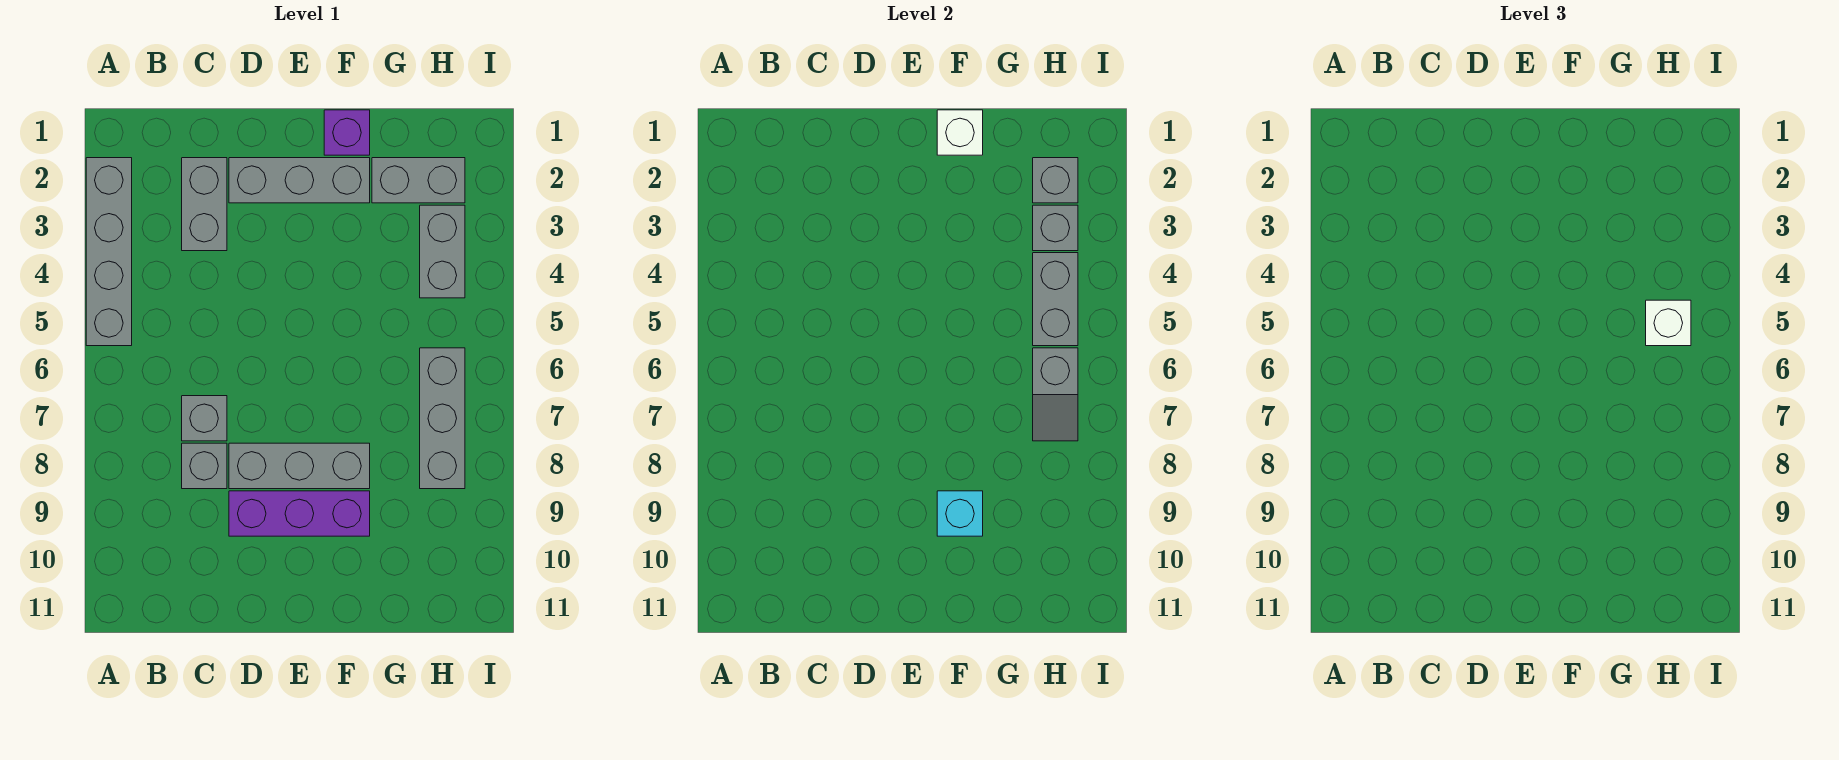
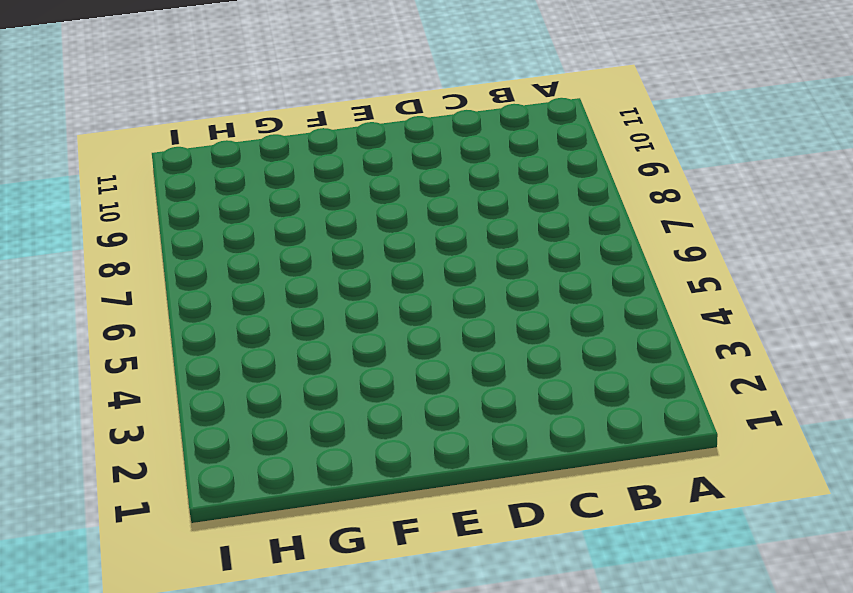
none -> grey 1x4 brick [86,158,132,346]
none -> grey 1x2 brick [182,158,227,251]
none -> grey 1x1 brick [182,396,227,441]

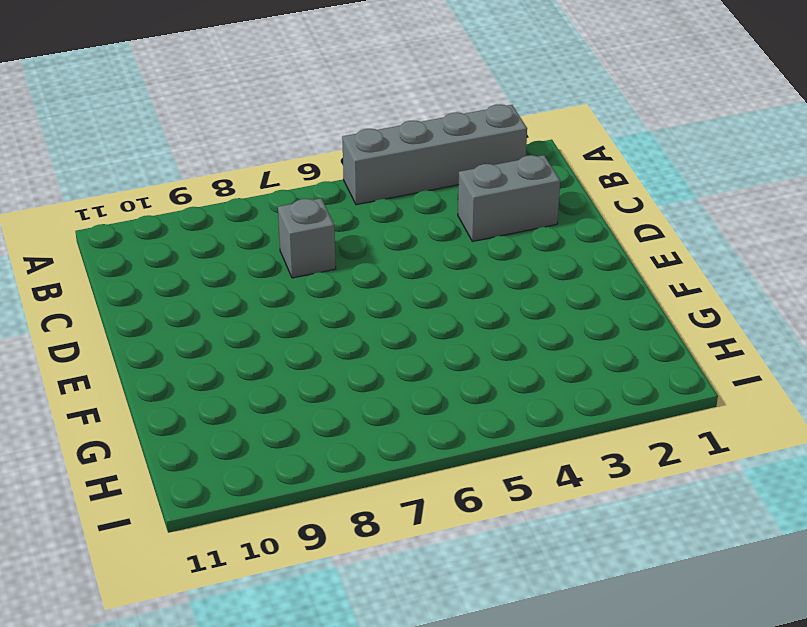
none -> grey 1x1 brick [182,443,227,489]
none -> grey 1x3 brick [229,158,370,203]
none -> grey 1x3 brick [229,443,370,489]

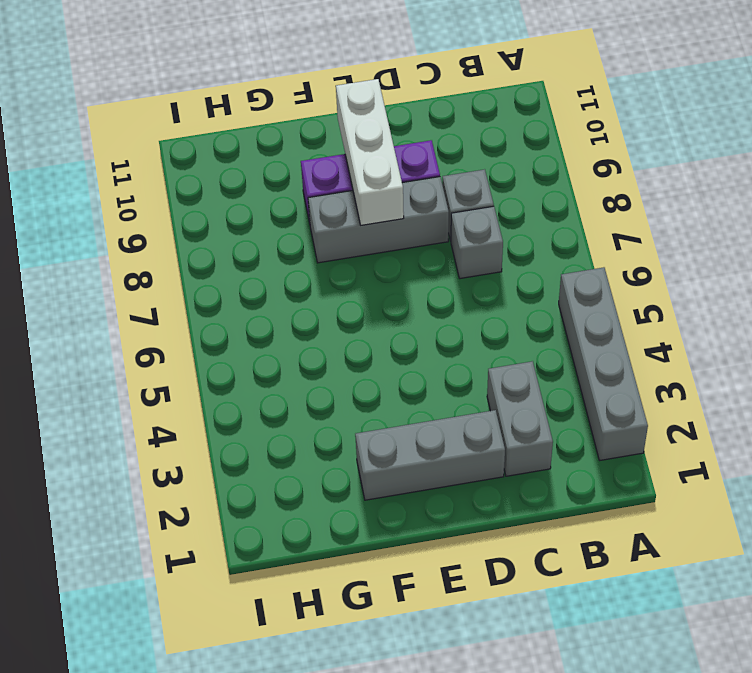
white 1x3 brick [336,79,404,225] -> none
none -> purple 1x1 brick [324,110,370,155]
none -> grey 1x2 brick [372,158,465,203]
none -> grey 1x2 brick [420,205,465,298]

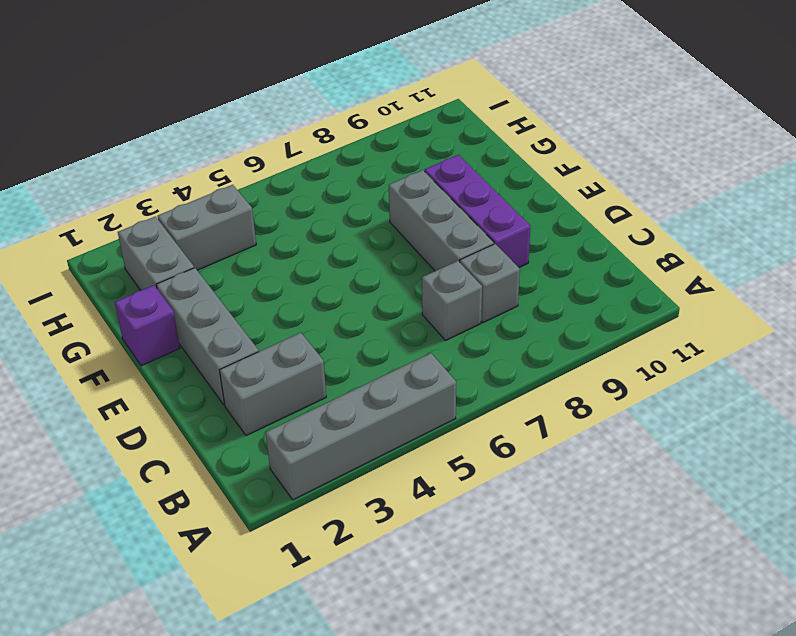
none -> grey 1x3 brick [420,348,465,489]
none -> white 1x1 brick [937,110,983,155]
none -> cyan 1x1 brick [937,491,983,536]

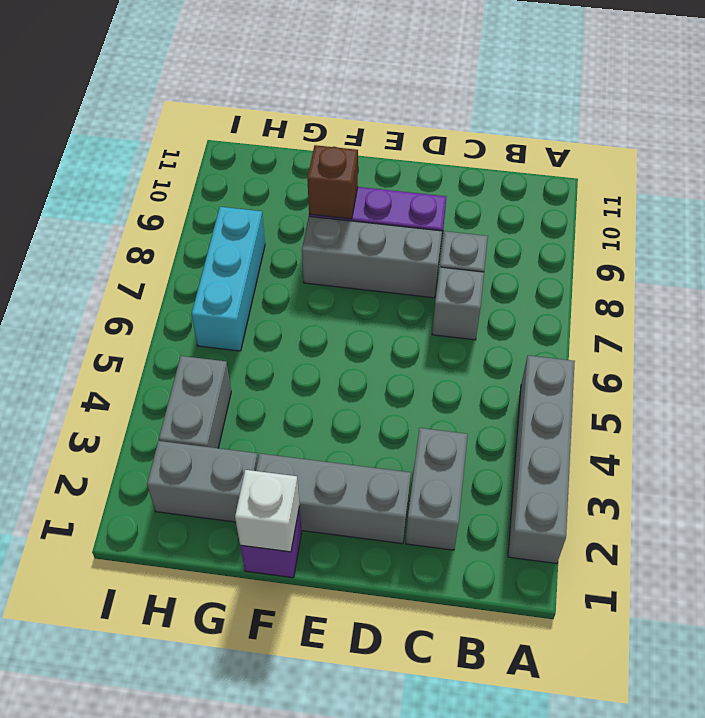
brown 1x1 brick [307,145,358,219] -> cyan 1x1 brick [937,491,983,536]
cyan 1x3 brick [192,207,265,351] -> grey 1x3 brick [420,348,465,489]
none -> grey 1x1 brick [1033,158,1078,203]
none -> grey 1x1 brick [1033,205,1078,251]
none -> grey 1x2 brick [1033,253,1078,346]

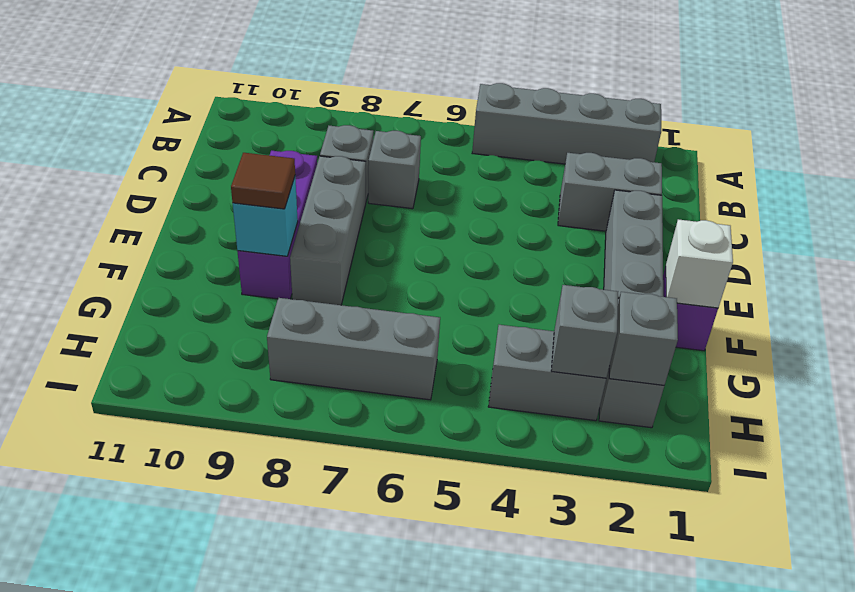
brown 1x1 tile [231,153,295,209] -> none
none -> grey 1x2 brick [1033,253,1078,346]
none -> grey 1x2 slope [1033,348,1078,441]
none -> white 1x1 brick [1646,300,1691,346]

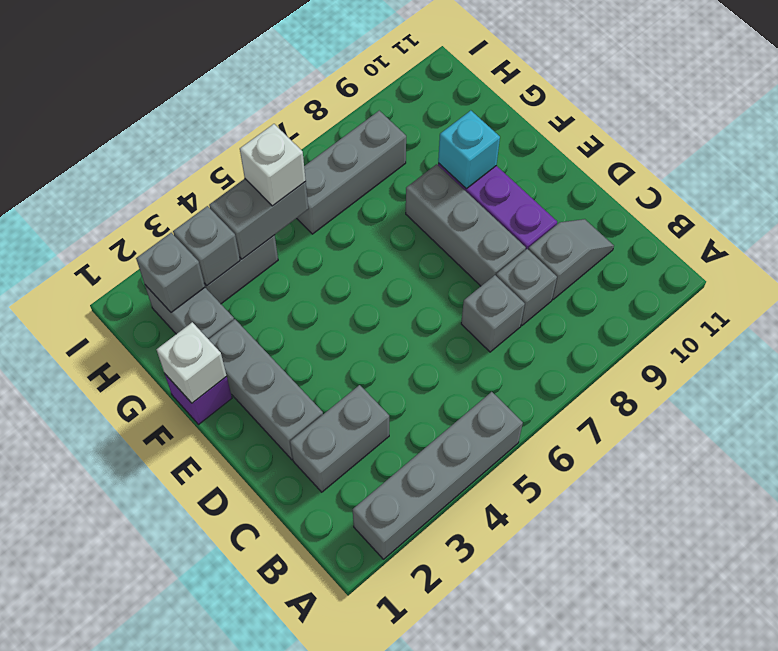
grey 1x2 slope [528,219,614,299] -> grey 1x2 slope moved to [1033,348,1078,441]

